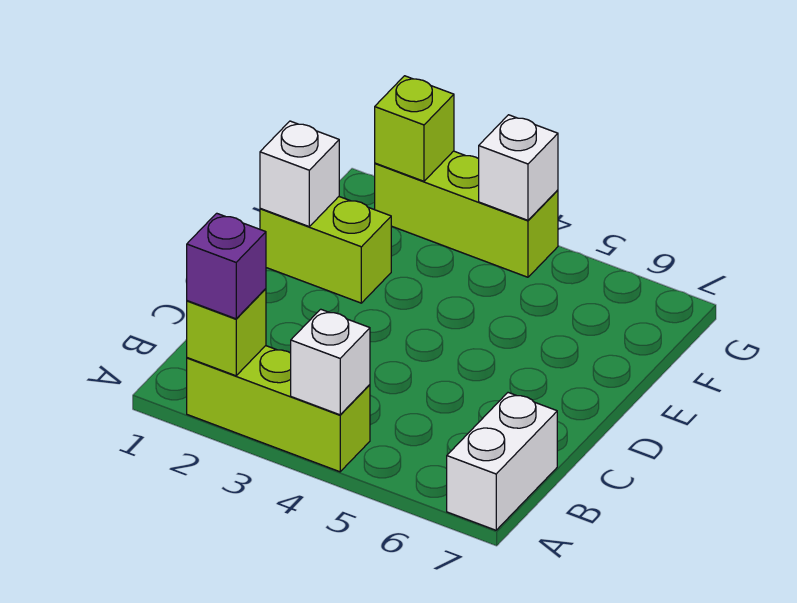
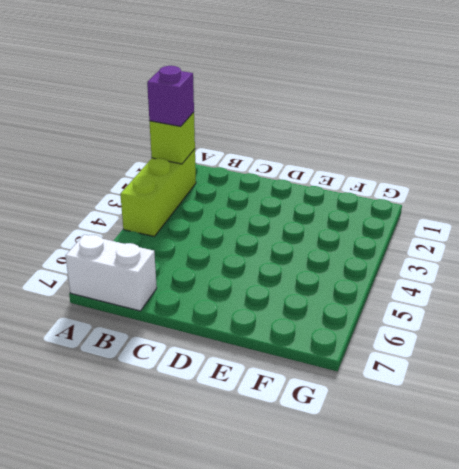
none -> lime 1x2 brick [260,197,392,303]
none -> lime 1x3 brick [375,151,558,277]

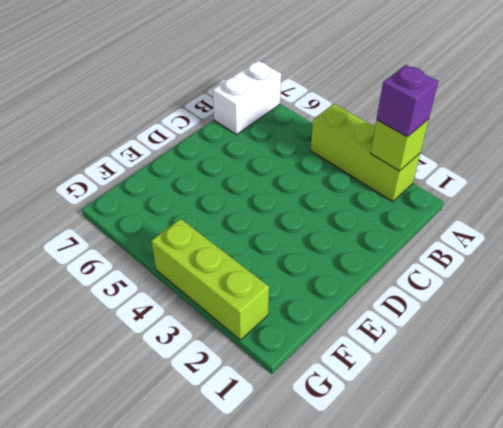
none -> lime 1x2 brick [260,197,392,303]
none -> white 1x1 brick [291,309,370,415]

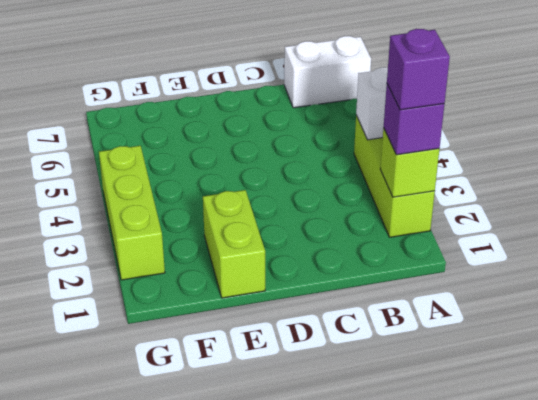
purple 1x1 brick [387,29,450,110] -> none
none -> white 1x1 brick [260,121,339,226]
none -> lime 1x1 brick [375,76,454,181]

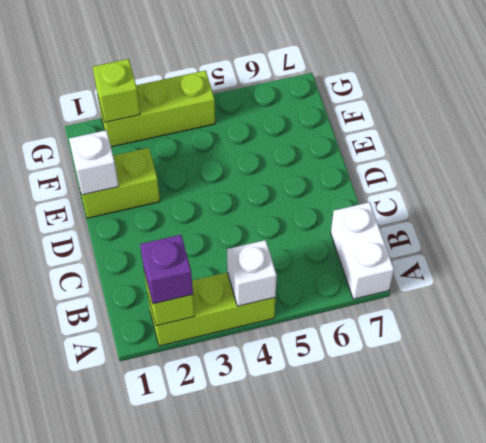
none -> white 1x1 brick [479,115,558,220]

